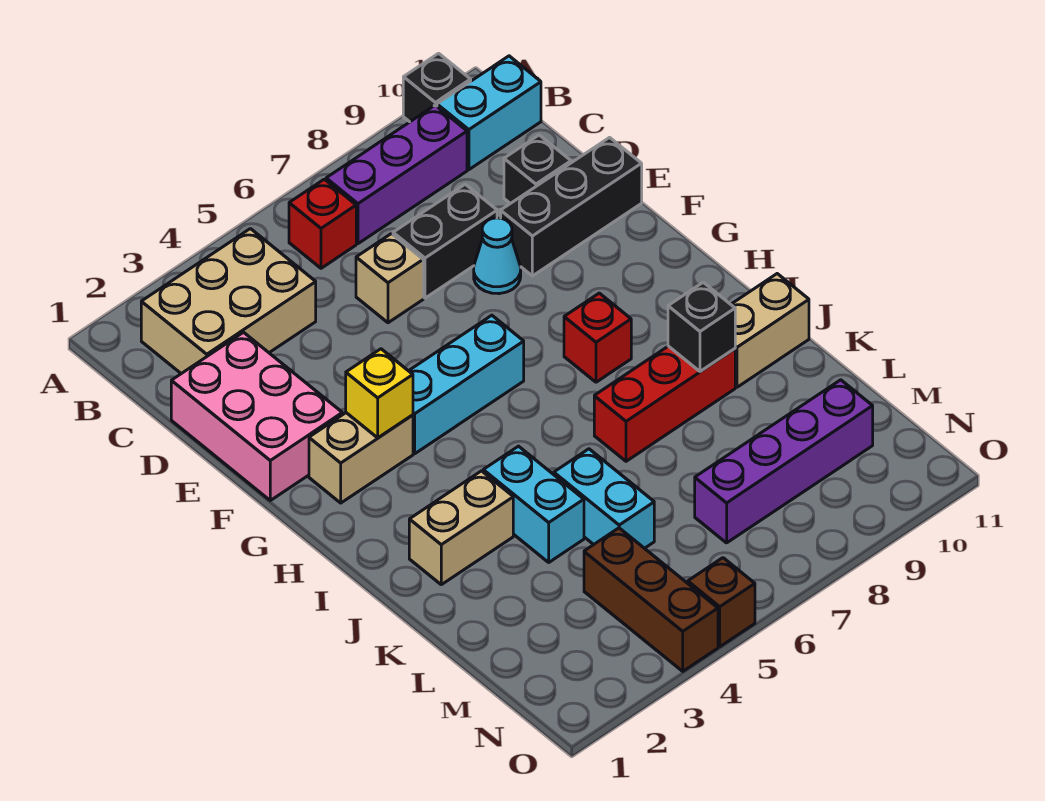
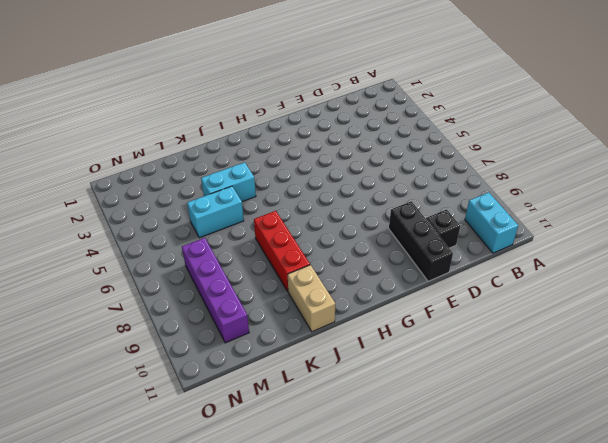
none -> black 1x1 brick [403,53,471,122]
none -> tan 2x3 brick [141,229,316,374]
none -> red 1x1 brick [289,179,356,268]

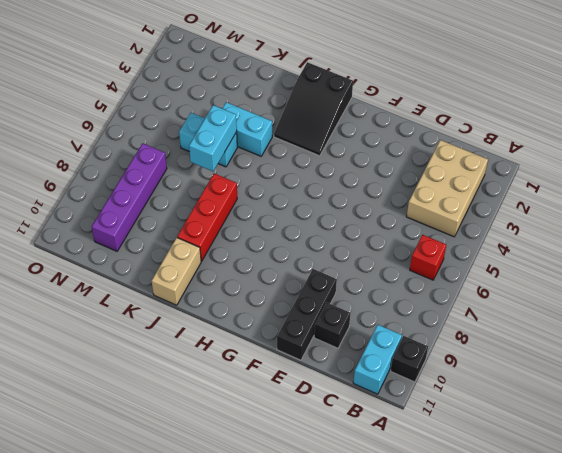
black 2x3 slope [274,62,353,156] -> none
cyan 1x2 brick [189,105,237,171] -> none
none -> purple 1x3 brick [326,105,467,244]
none -> pink 2x3 brick [171,332,342,500]
none -> tan 1x1 brick [356,234,423,323]

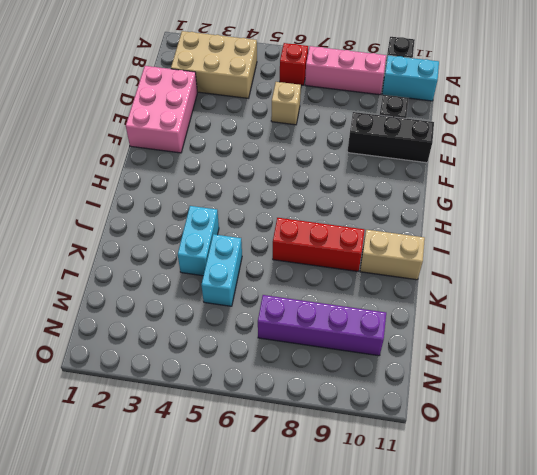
pink 1x3 brick [305,46,386,95] -> purple 1x3 brick [326,105,467,244]
none -> black 1x2 brick [393,184,497,298]
none -> cyan 1x1 cone [474,218,521,294]
none -> tan 1x2 brick [309,413,413,503]

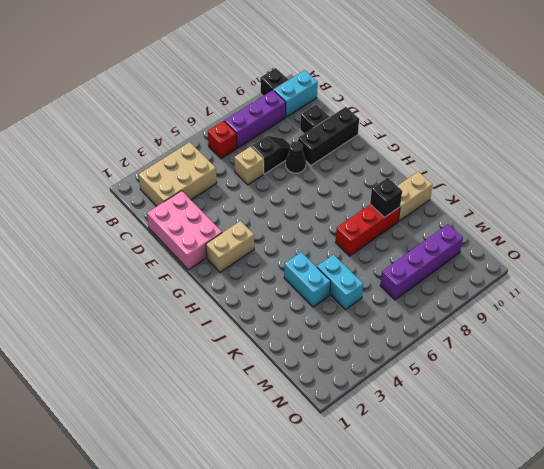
black 1x2 slope [251,136,290,174] -> black 1x2 brick [393,184,497,298]
black 1x1 cone [286,141,306,173] -> cyan 1x1 cone [474,218,521,294]
none -> cyan 1x3 brick [409,315,524,454]
none -> red 1x1 brick [564,293,631,382]
none -> tan 1x2 brick [409,471,513,585]

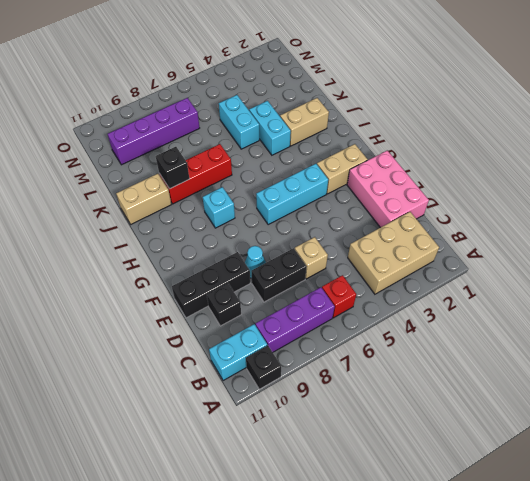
cyan 1x1 brick [203,187,235,228] -> red 1x1 brick [564,293,631,382]
none -> brown 1x3 brick [584,528,718,671]
none -> brown 1x1 brick [688,558,755,647]
none -> yellow 1x1 brick [346,349,413,438]

